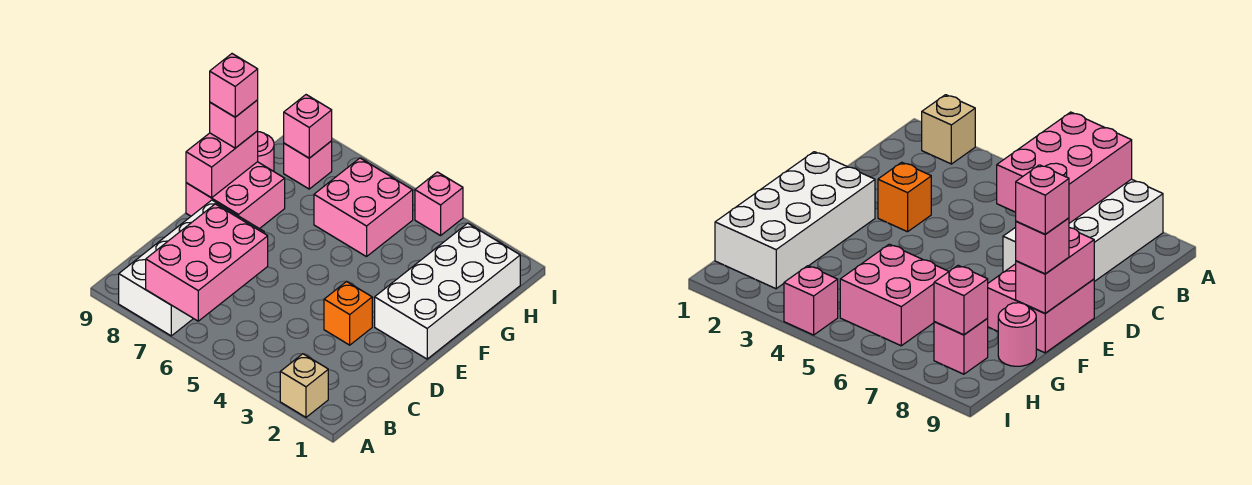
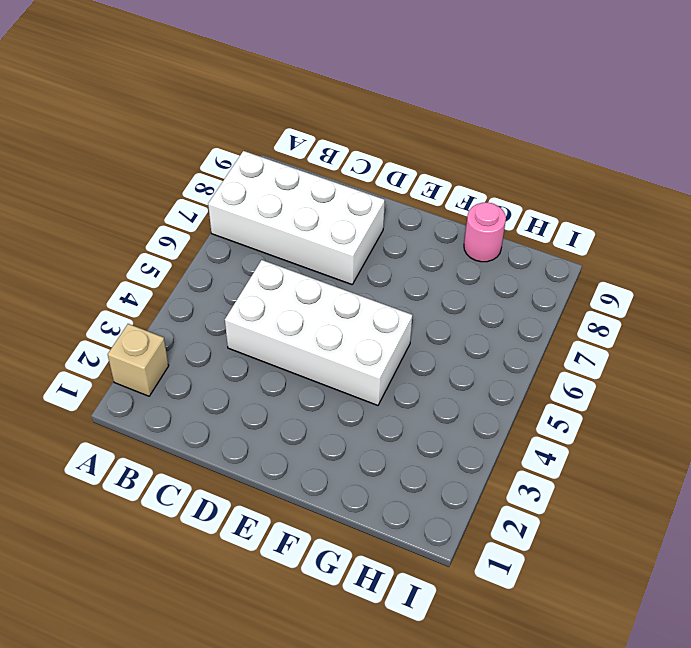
white 2x4 brick [225,260,412,405] -> white 2x4 brick moved to [375,223,520,359]
none -> orange 1x1 brick [324,281,372,345]
none -> pink 2x2 brick [186,162,285,229]
none -> pink 2x2 brick [314,158,413,257]

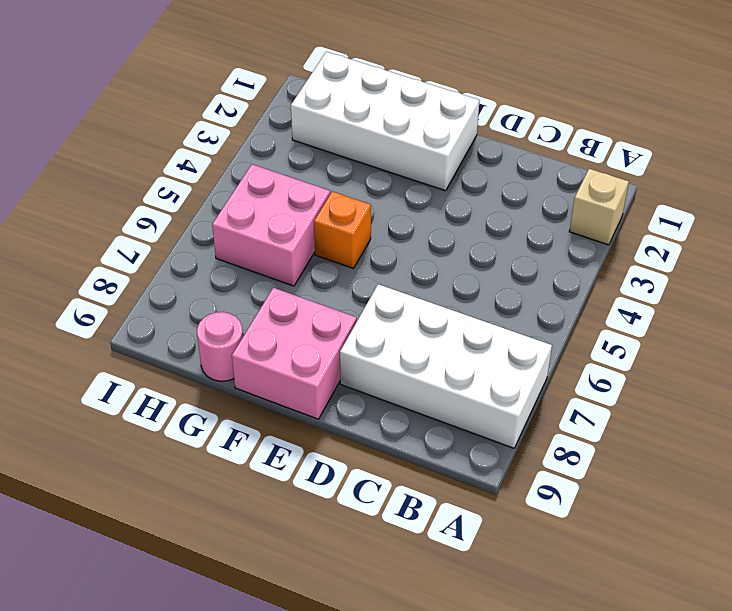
orange 1x1 brick [314,191,371,269] -> orange 1x1 brick moved to [324,281,372,345]
none -> pink 1x1 brick [284,141,332,189]
none -> pink 1x1 brick [415,172,463,236]
none -> pink 2x3 brick [146,204,268,321]

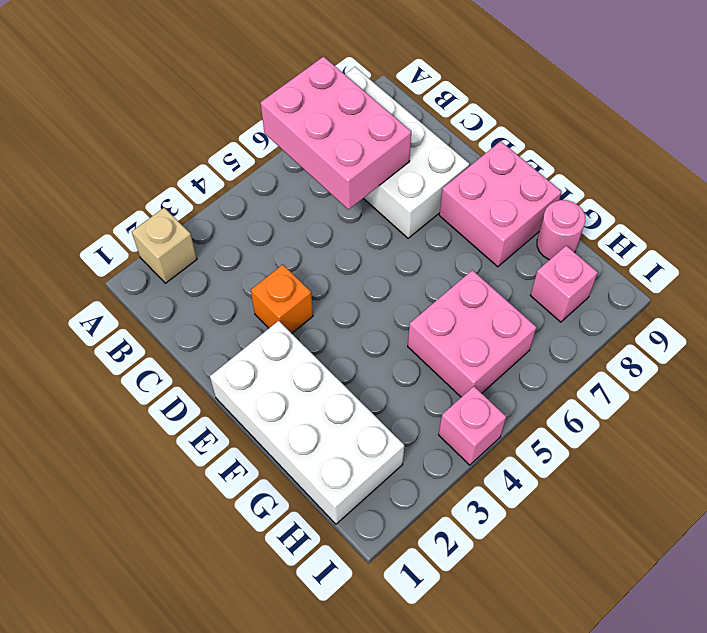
none -> pink 1x2 brick [186,131,258,198]
none -> pink 1x1 brick [284,95,332,158]
none -> pink 1x1 brick [210,100,258,148]

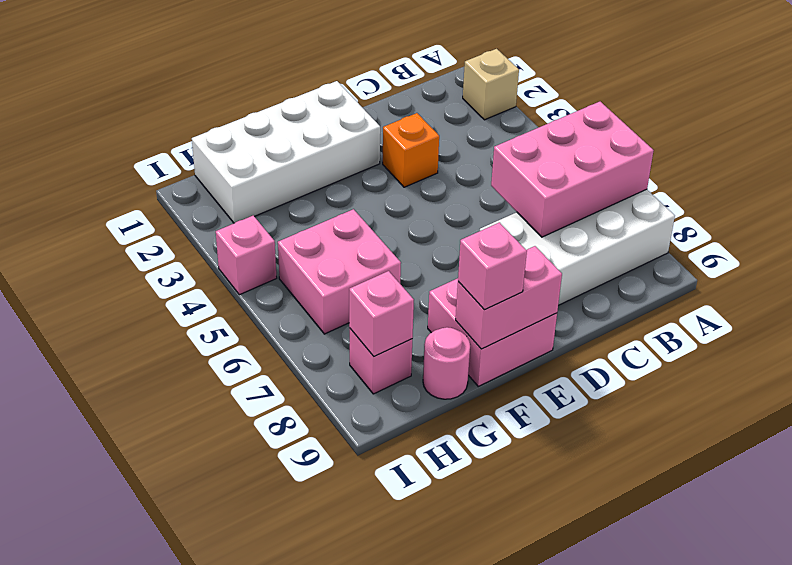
none -> pink 1x1 brick [210,54,258,117]

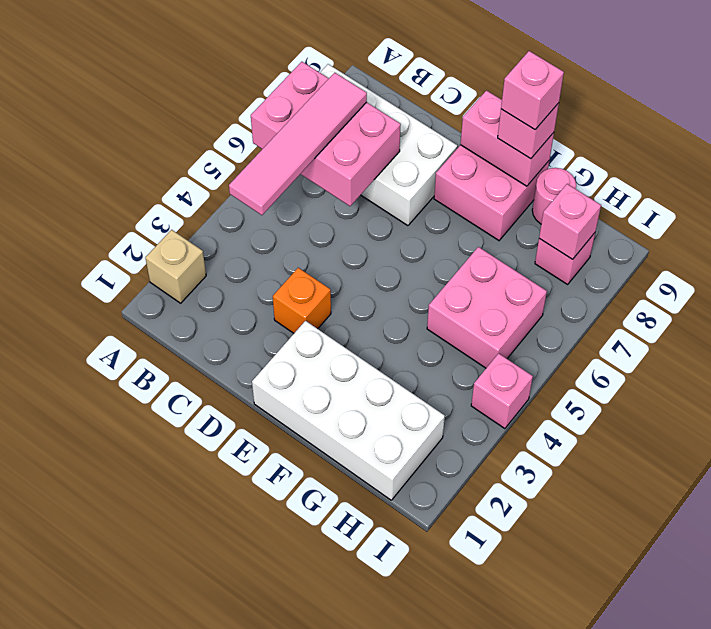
pink 1x4 tile [229,73,367,215] -> none

